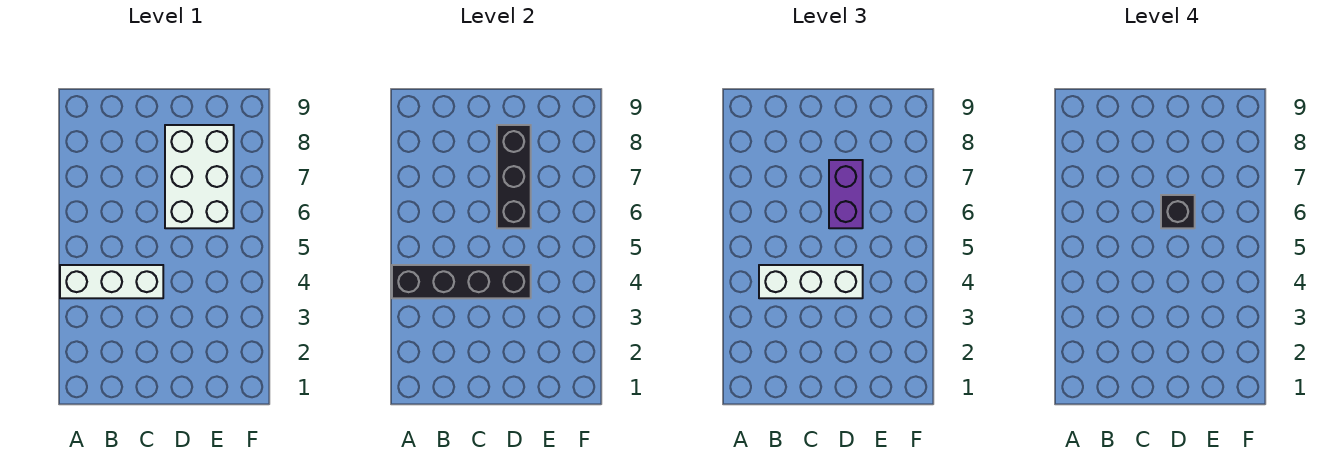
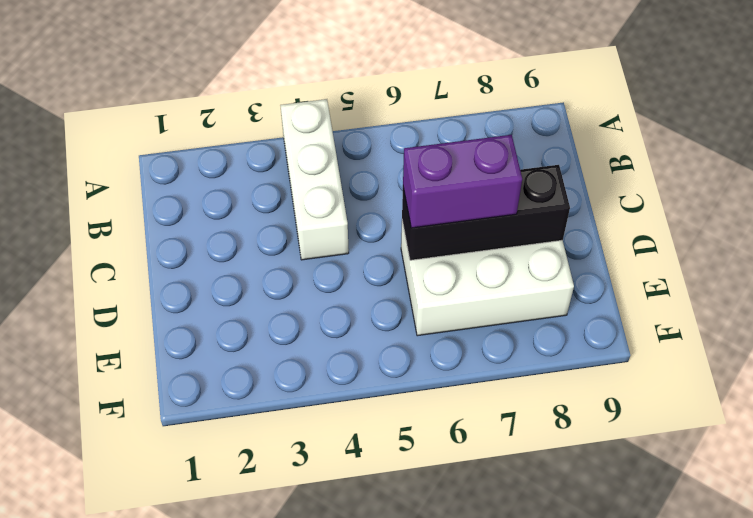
none -> black 1x4 brick [392,265,531,298]
none -> white 1x3 brick [759,265,863,298]

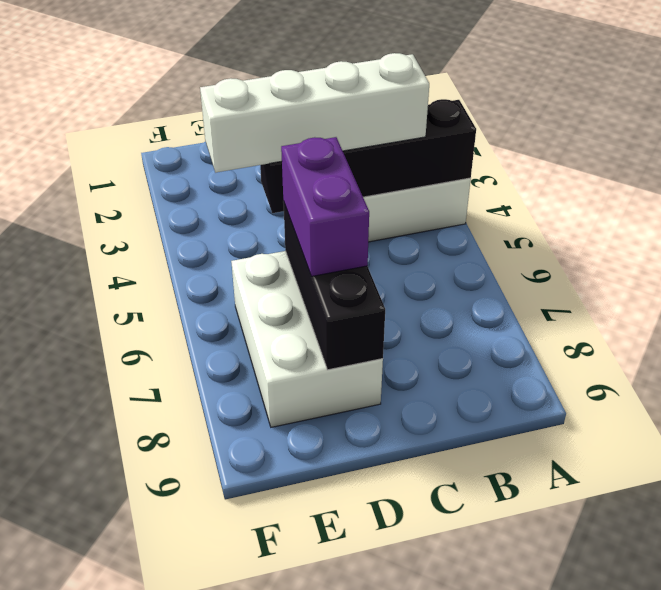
white 1x4 brick [200,53,429,173] -> white 1x3 brick [759,265,863,298]
none -> black 1x1 brick [1161,195,1195,228]

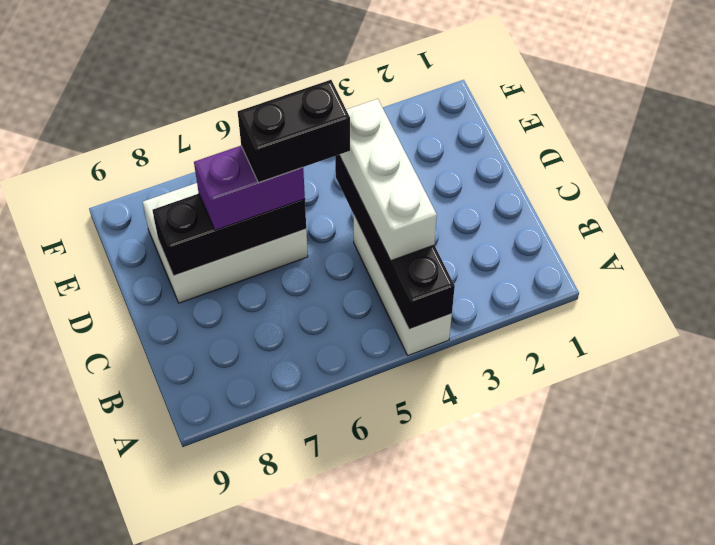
black 1x2 brick [238,80,350,183] -> black 1x1 brick [1161,195,1195,228]

